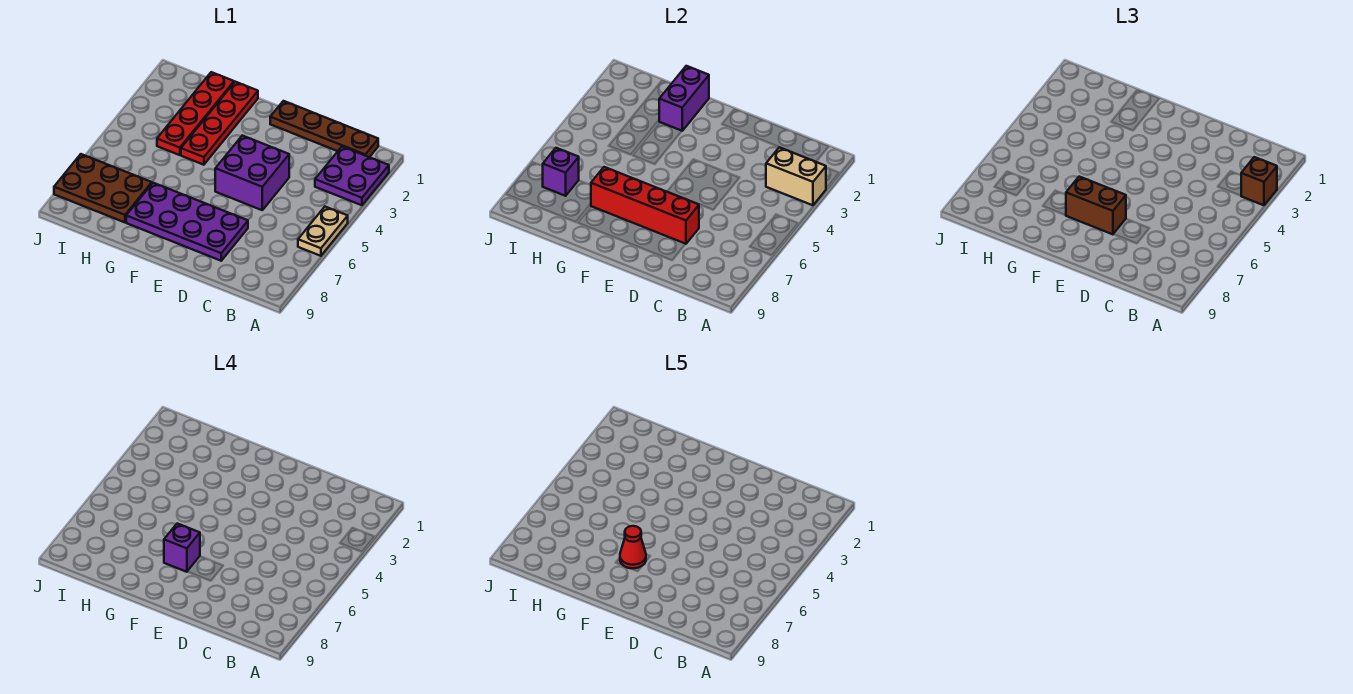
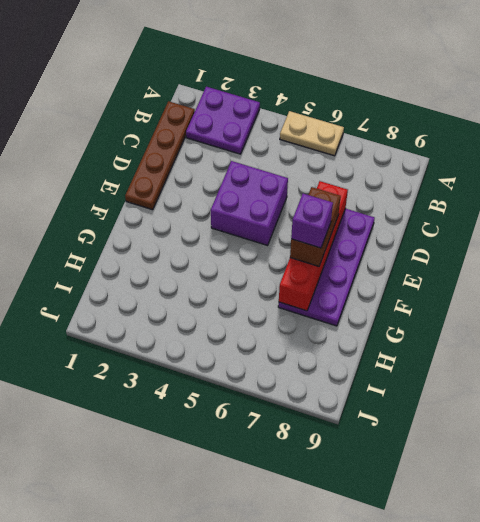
none -> red 1x4 plate [181,82,258,165]
none -> red 1x4 plate [157,72,234,155]
none -> brown 2x3 plate [54,154,152,222]

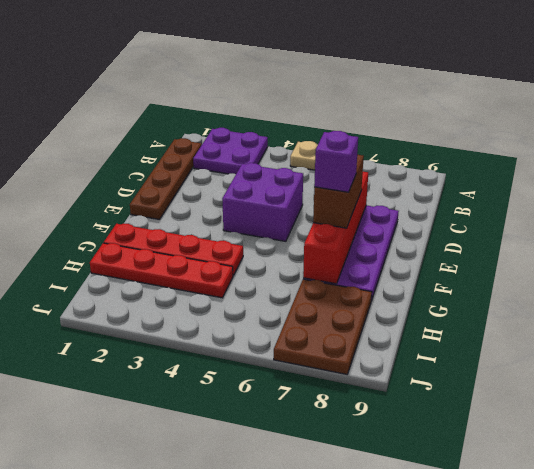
none -> tan 1x2 brick [766,147,826,205]
none -> purple 1x2 brick [659,66,709,131]
none -> purple 1x1 brick [543,148,579,196]

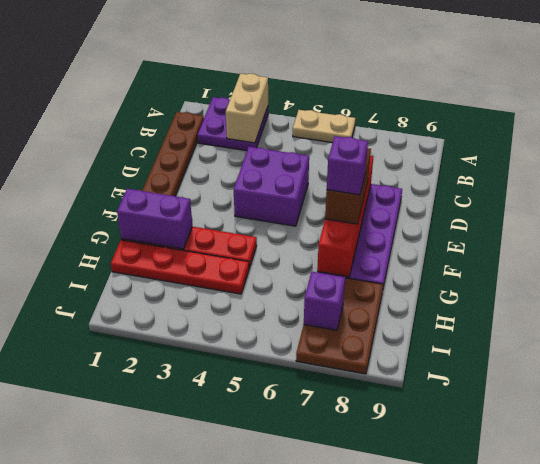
none -> brown 1x1 brick [1241,157,1277,205]
none -> red 1x1 cone [620,526,646,568]

